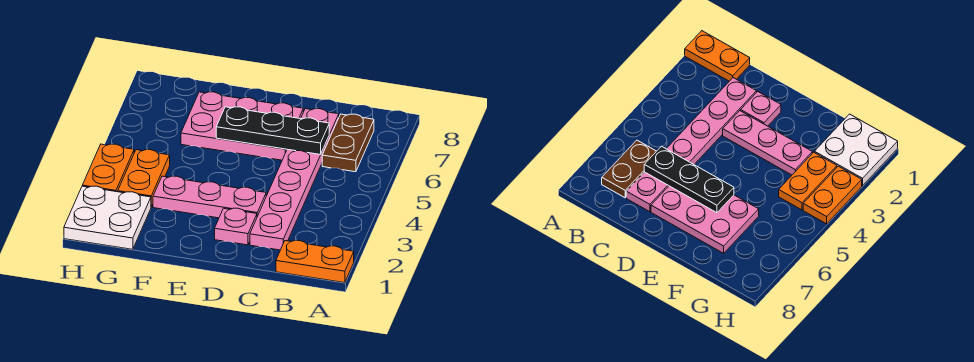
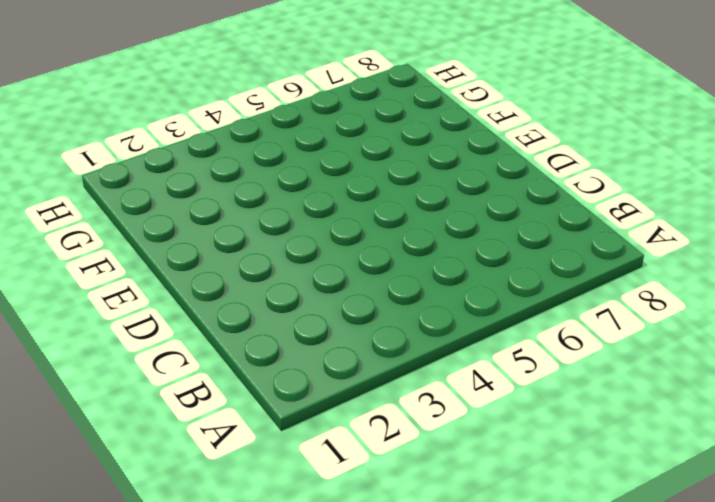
none -> orange 1x2 plate [276,241,354,283]
none -> brown 1x2 plate [322,114,374,172]

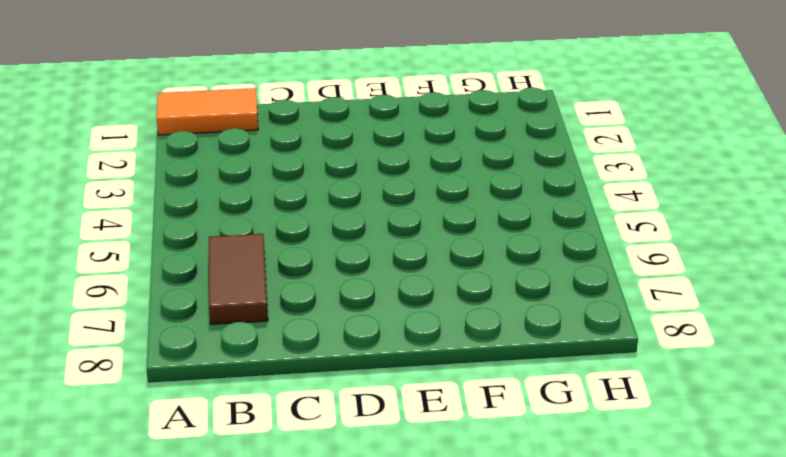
orange 1x2 tile [157,88,258,135] -> orange 1x2 plate [276,241,354,283]
brown 1x2 tile [209,234,268,324] -> brown 1x2 plate [322,114,374,172]
none -> pink 1x6 plate [250,109,339,250]
none -> pink 1x1 plate [215,208,257,245]

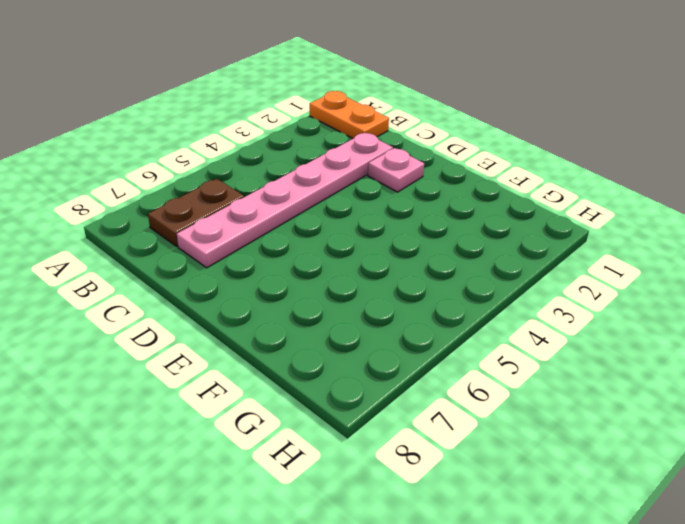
none -> pink 1x3 plate [153,176,266,218]
none -> pink 2x3 plate [181,92,303,160]

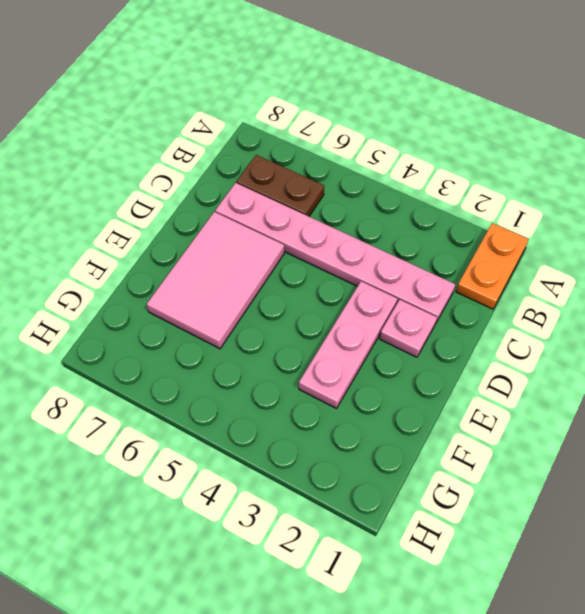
pink 2x3 tile [147,212,284,349] -> pink 2x3 plate [181,92,303,160]
none -> white 2x2 plate [64,186,151,249]
none -> orange 1x2 plate [118,150,170,207]

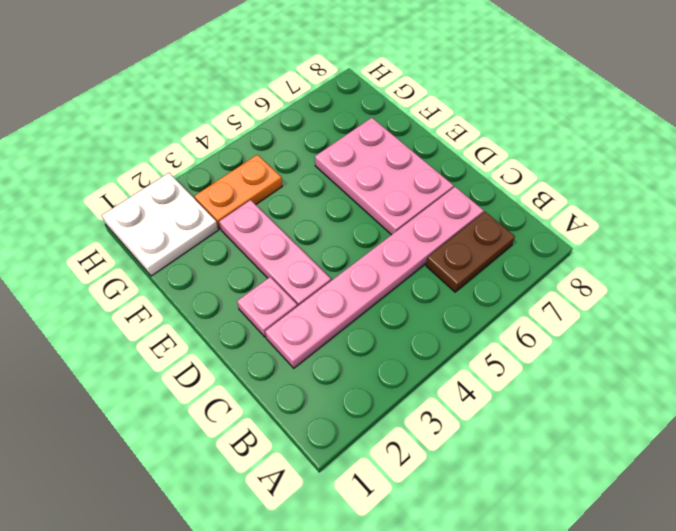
none -> orange 1x2 plate [276,241,354,283]
none -> orange 1x2 plate [82,144,134,192]

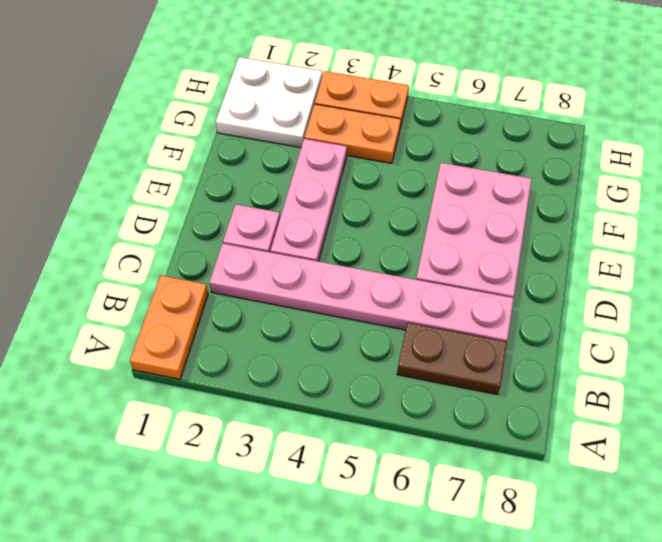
none -> black 1x3 plate [216,107,329,155]

